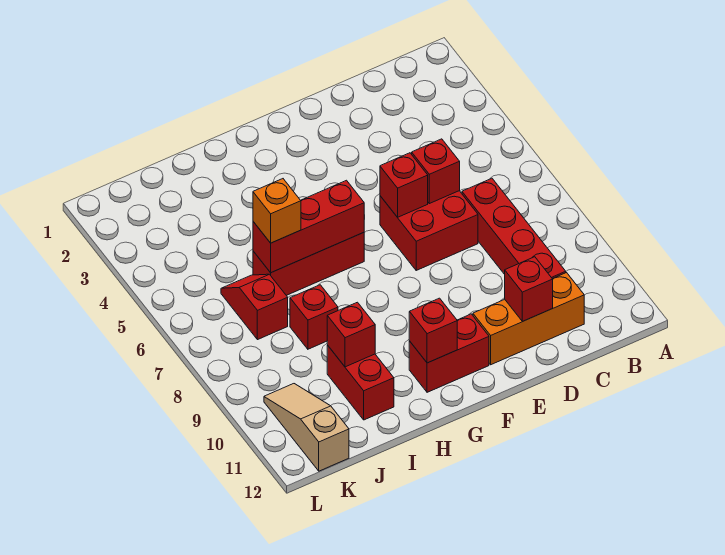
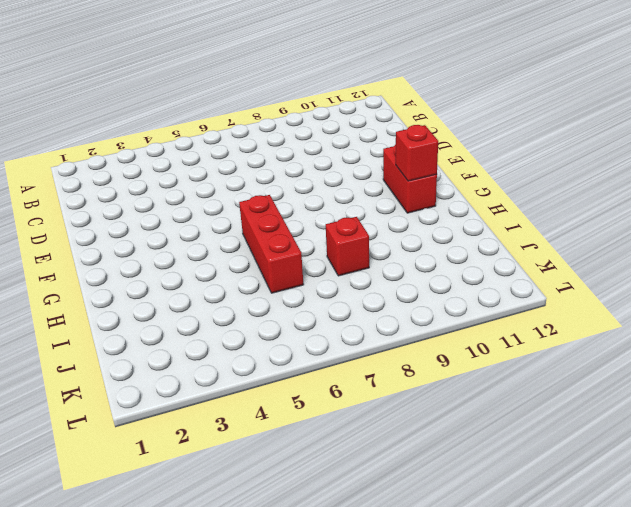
none -> red 1x4 brick [462,178,566,279]
none -> orange 1x3 brick [473,273,584,365]
none -> red 2x2 brick [380,191,478,270]

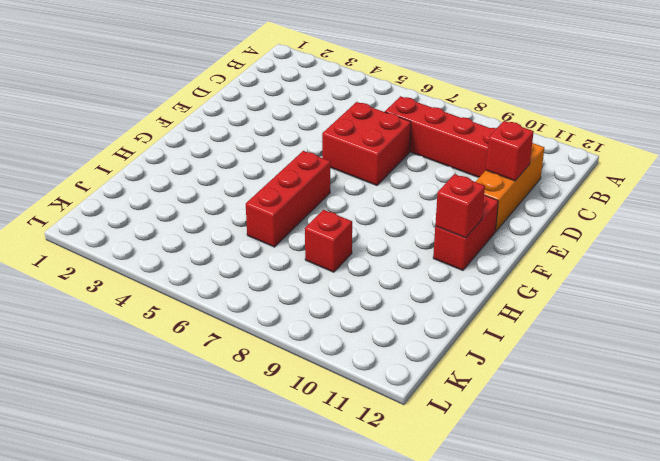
none -> red 1x2 brick [327,345,394,420]
none -> red 1x2 slope [221,274,288,340]
none -> tan 1x3 slope [264,384,349,471]

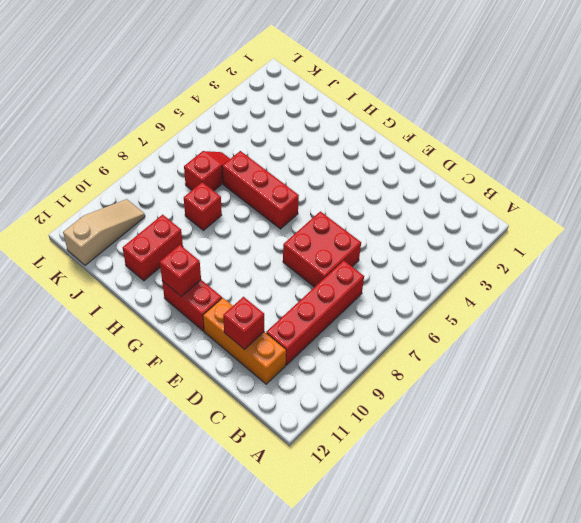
none -> red 1x1 brick [412,139,460,204]
none -> red 1x1 brick [380,153,428,217]
none -> red 1x3 brick [253,180,364,273]

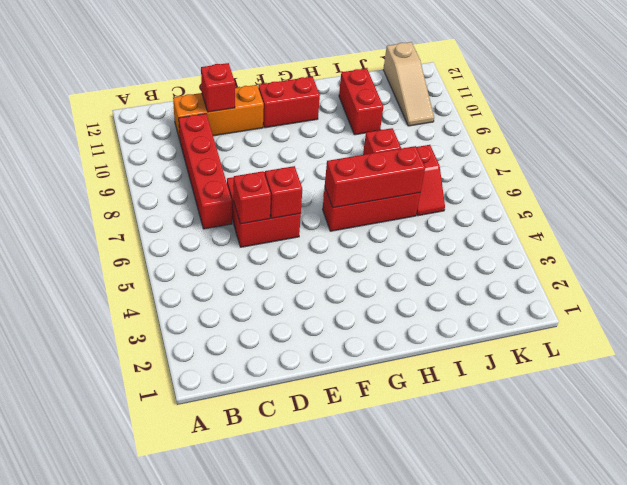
none -> red 1x1 brick [409,298,457,363]
none -> red 1x1 brick [327,302,375,367]
none -> orange 1x1 brick [253,179,301,243]

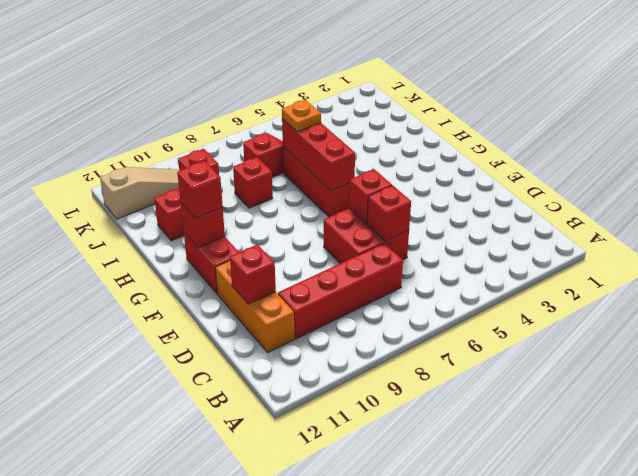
red 1x1 brick [177,161,223,218] -> none
orange 1x1 plate [282,100,321,132] -> orange 1x1 brick [253,179,301,243]

